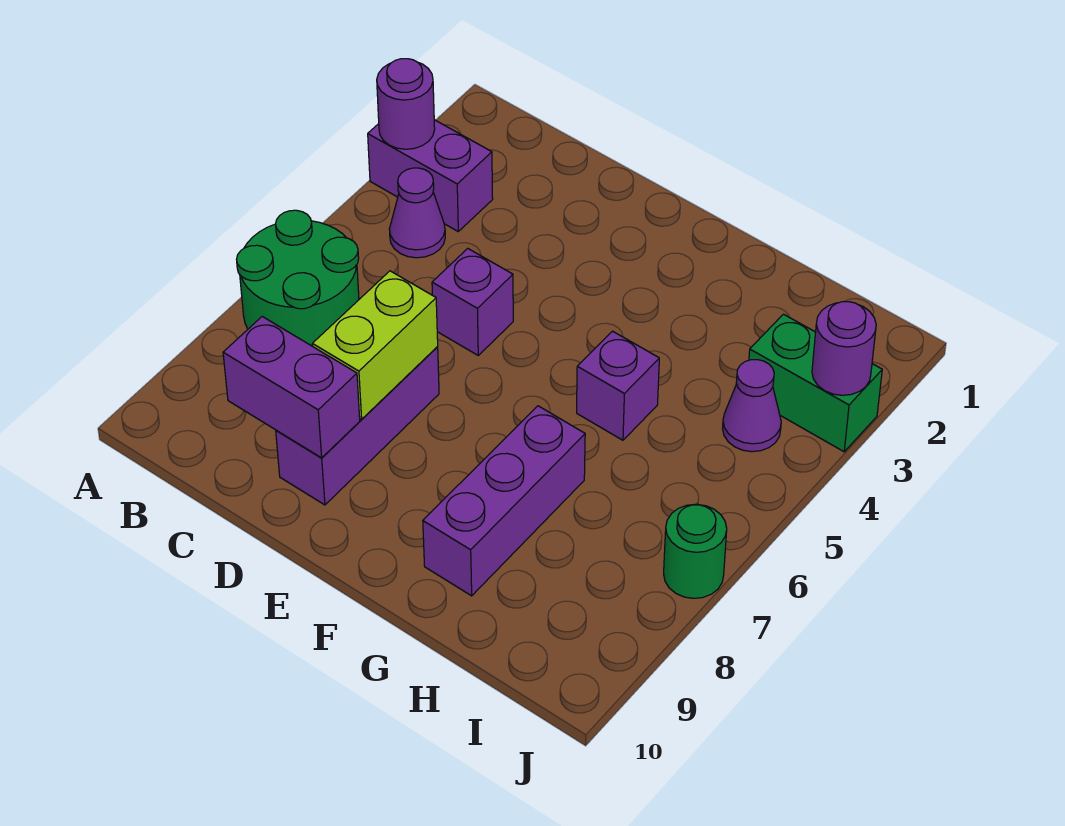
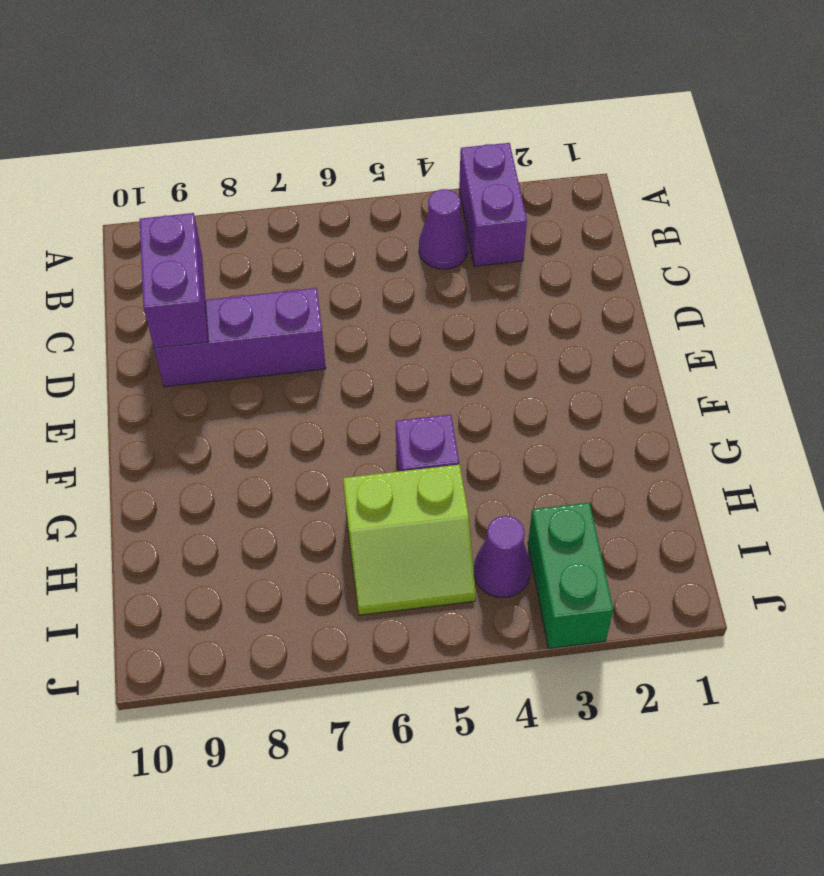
lime 2x2 slope [343,465,476,615] -> none
none -> green 2x2 round brick [237,210,359,346]
none -> purple 1x1 brick [432,249,513,355]
none -> purple 1x3 brick [423,406,585,596]

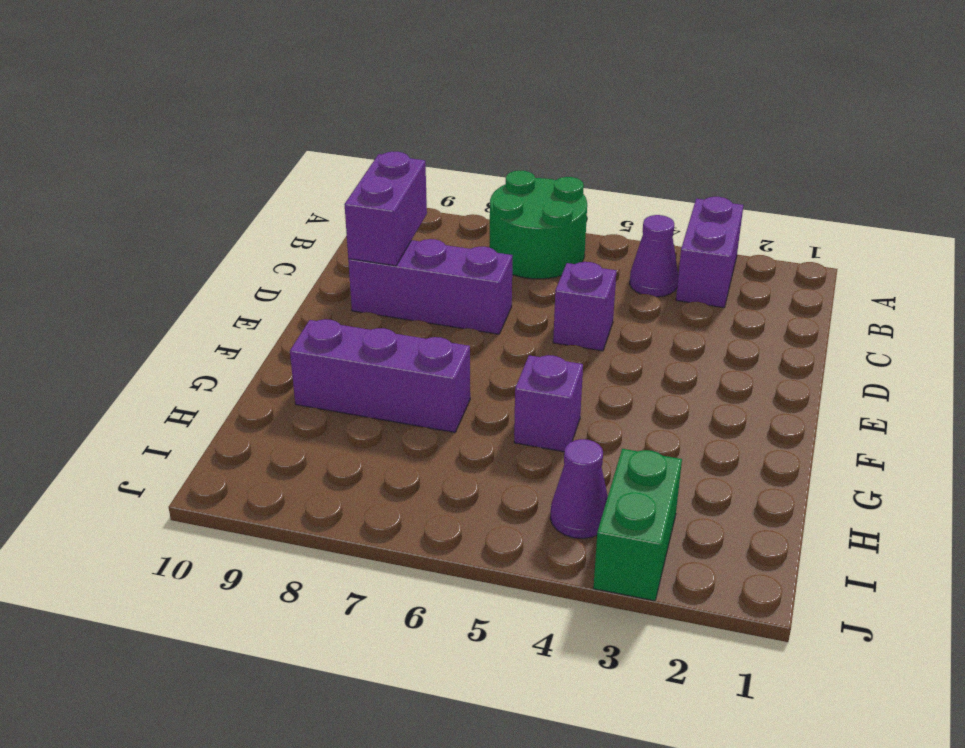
none -> green 1x1 round brick [664,504,727,598]
none -> purple 1x1 round brick [377,59,435,149]
none -> lime 1x2 brick [312,271,438,419]

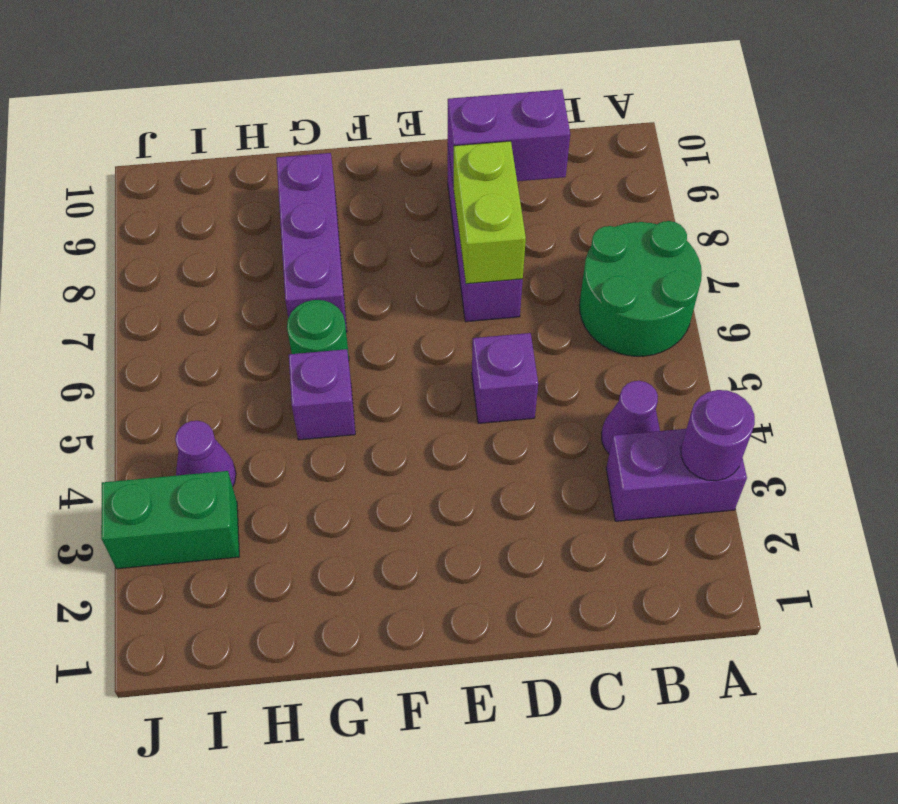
green 1x1 round brick [287,300,349,360] -> green 1x1 round brick moved to [664,504,727,598]
none -> purple 1x1 round brick [812,302,876,395]

